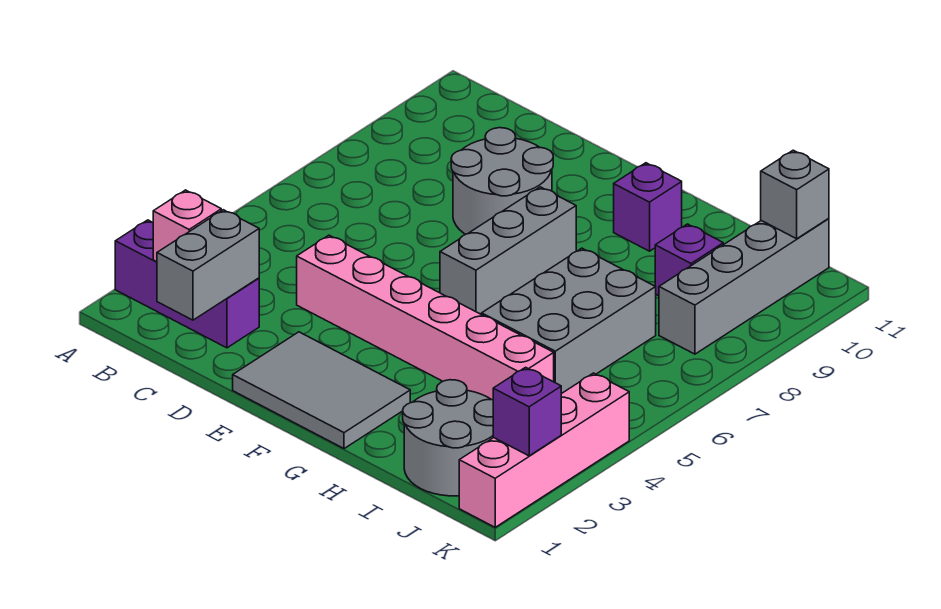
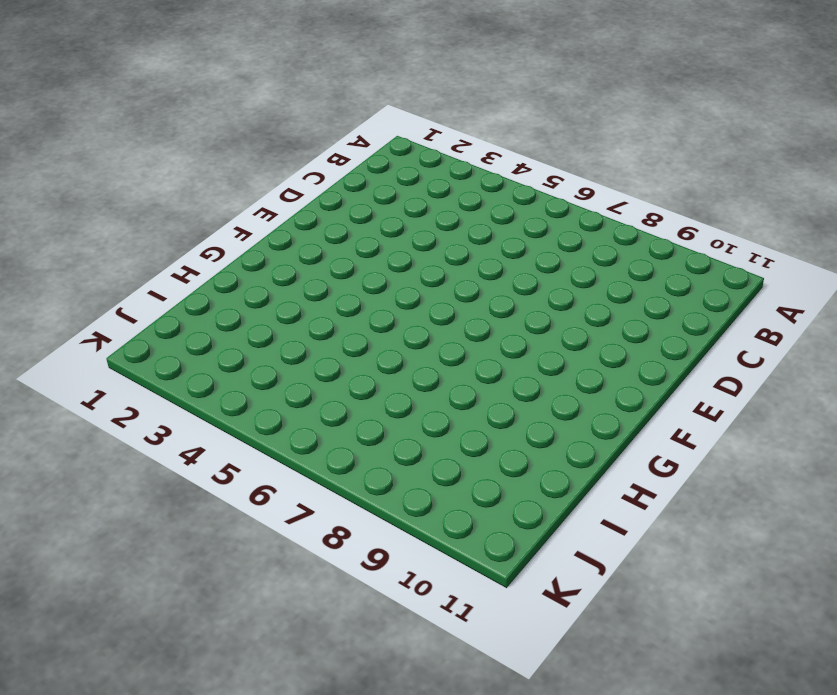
none -> purple 1x3 brick [115,220,259,348]
none -> pink 1x6 brick [297,235,554,400]
none -> grey 2x2 round brick [451,128,553,234]

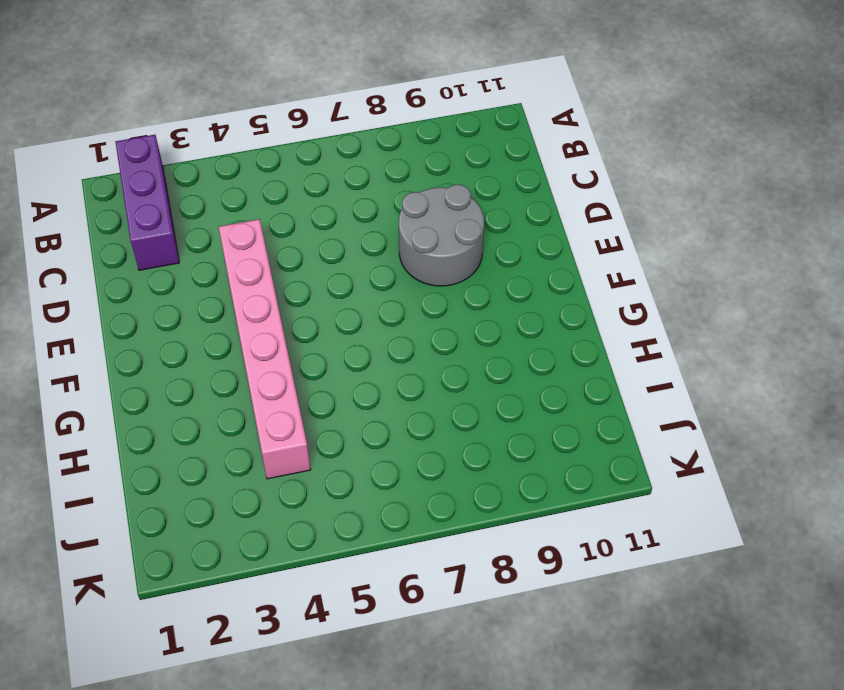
none -> grey 2x3 tile [233,332,410,449]
none -> grey 1x3 brick [440,187,576,315]
none -> purple 1x1 brick [614,163,682,251]

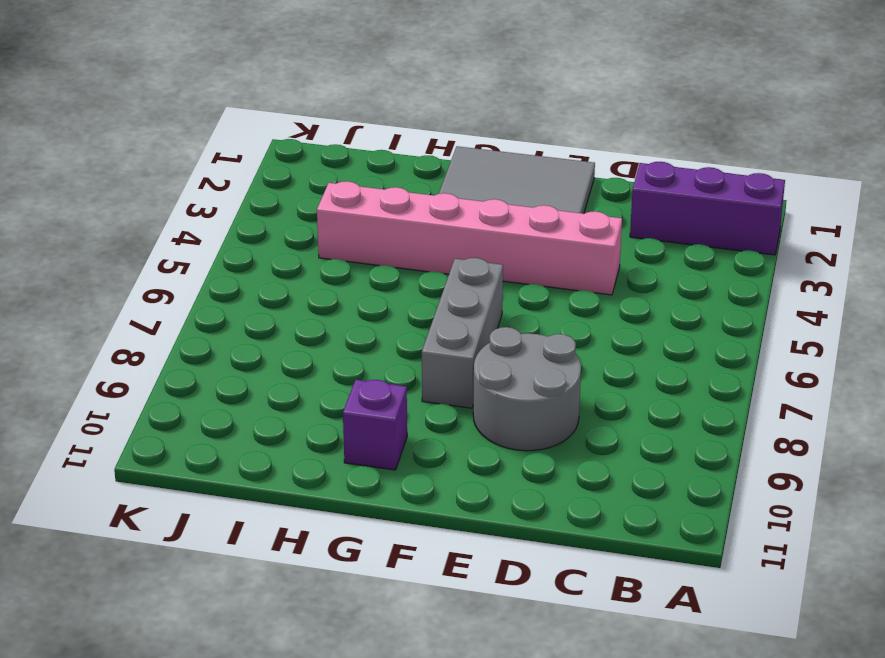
none -> grey 2x3 brick [482,248,656,394]
none -> grey 2x2 round brick [403,380,494,496]
none -> purple 1x1 brick [655,224,723,296]

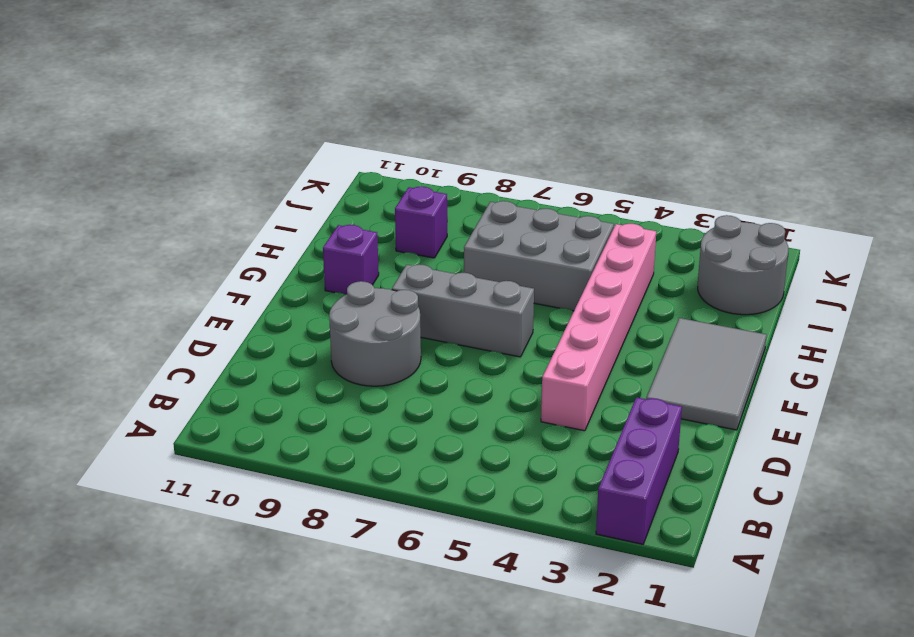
none -> grey 1x4 brick [659,218,829,354]
none -> pink 1x4 brick [459,373,629,527]
none -> pink 1x1 brick [153,190,221,262]

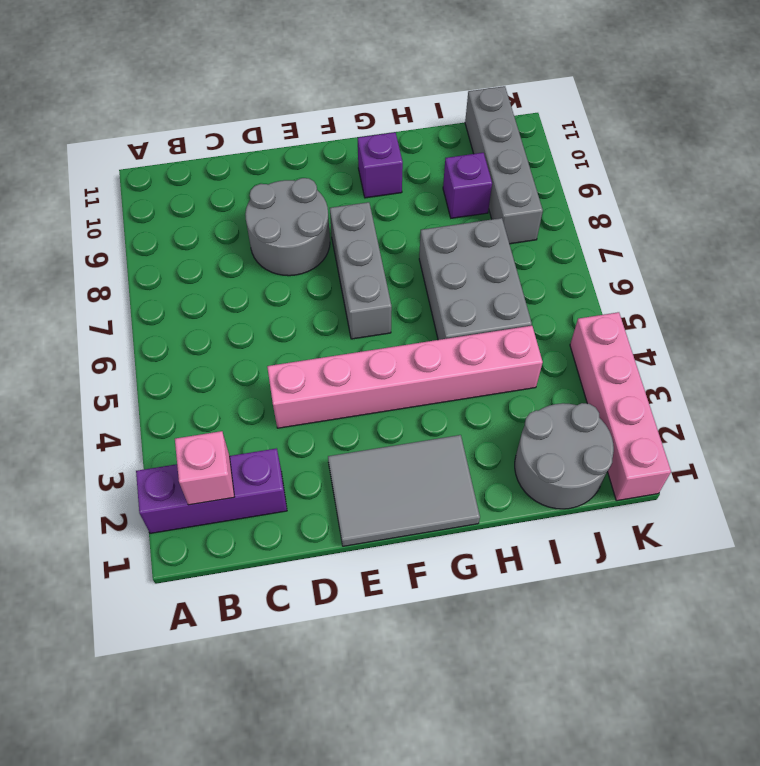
none -> grey 1x2 brick [157,210,259,320]
none -> grey 1x1 brick [761,150,829,239]
none -> purple 1x1 brick [493,367,561,456]

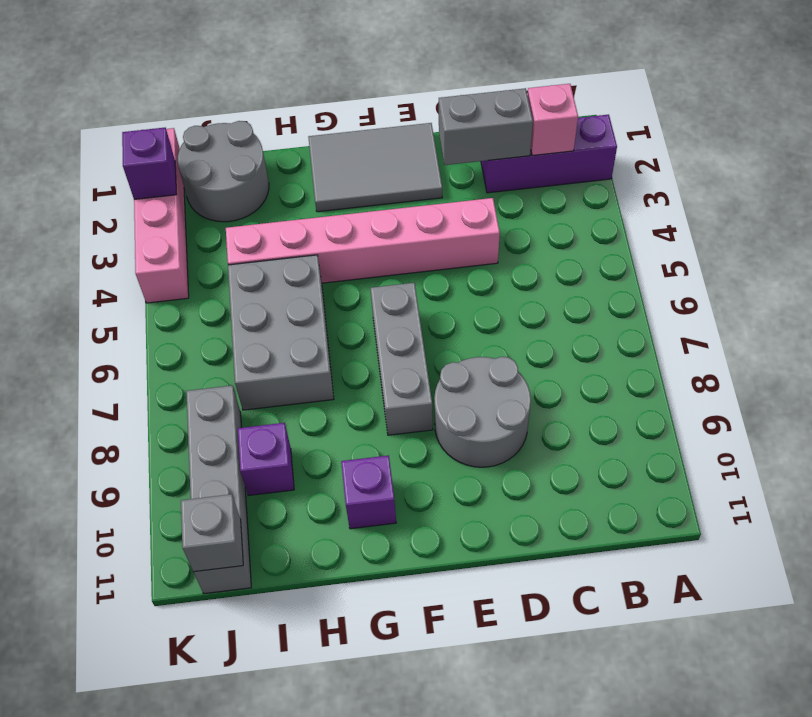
grey 1x2 brick [439,88,533,165] -> grey 1x2 brick turned to [157,210,259,320]

